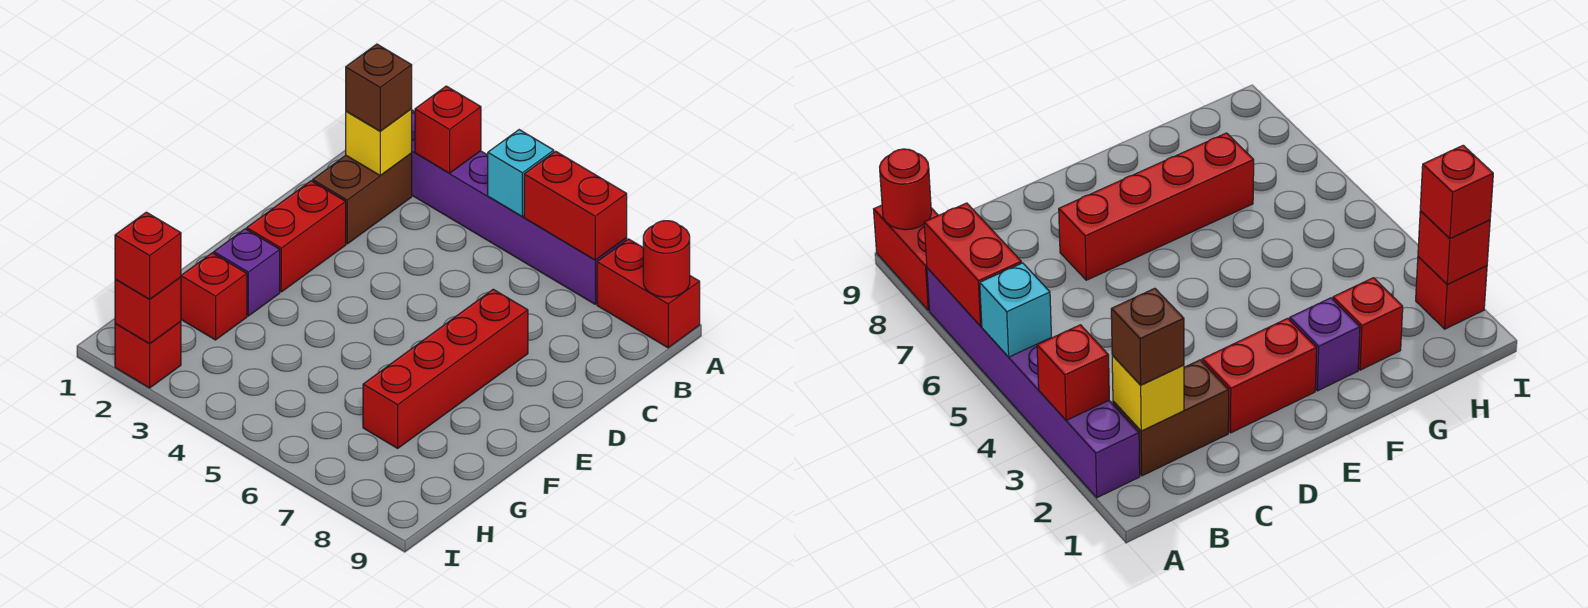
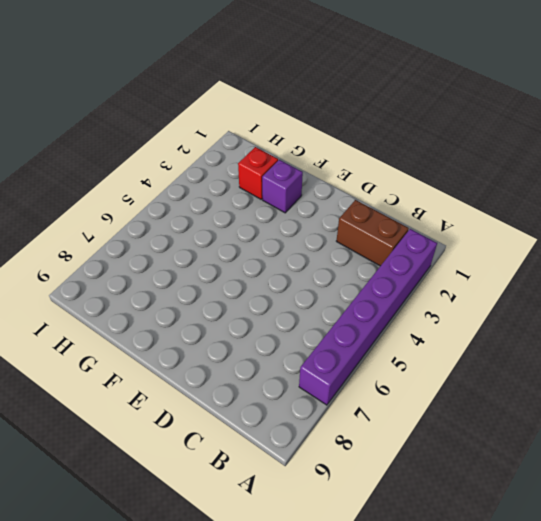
none -> red 1x2 brick [597,239,700,348]
none -> red 1x2 brick [247,181,346,292]
none -> red 1x4 brick [363,289,528,448]

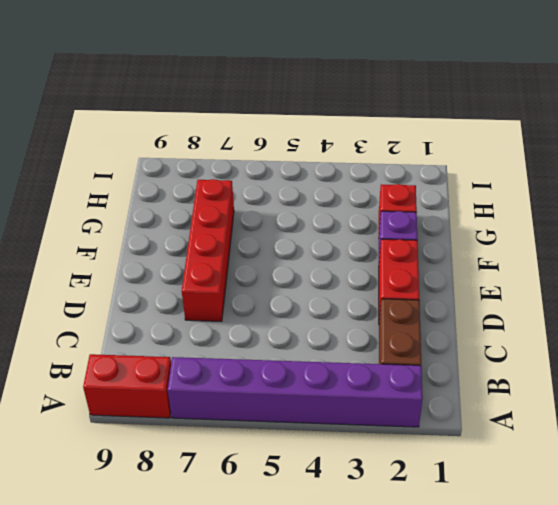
none -> red 1x1 brick [115,321,181,388]
none -> red 1x1 brick [415,86,481,173]
none -> cyan 1x1 brick [488,130,554,217]

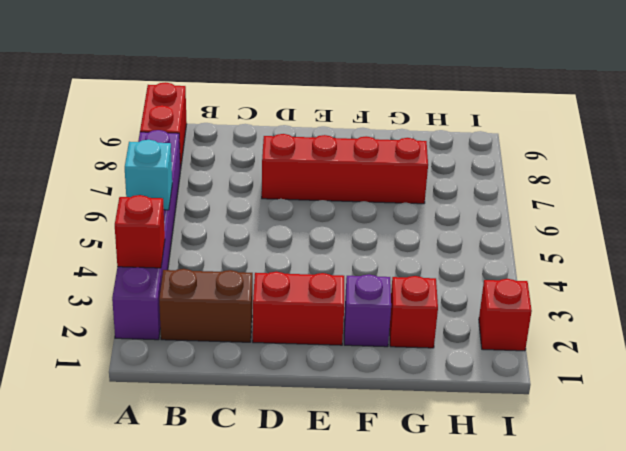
none -> red 1x2 brick [524,151,627,260]
none -> red 1x1 round brick [643,221,690,297]
none -> yellow 1x1 brick [346,109,412,176]

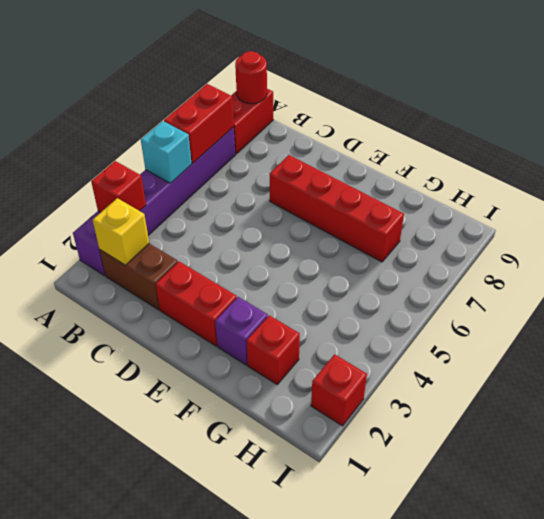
none -> red 1x1 brick [115,277,181,344]
none -> brown 1x1 brick [346,44,412,131]
none -> red 1x1 brick [115,212,181,299]

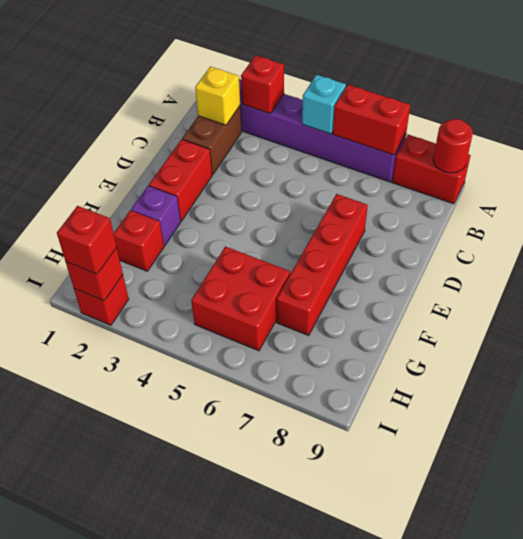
red 2x2 brick [191,246,290,351] -> none
none -> brown 1x1 brick [346,44,412,131]

